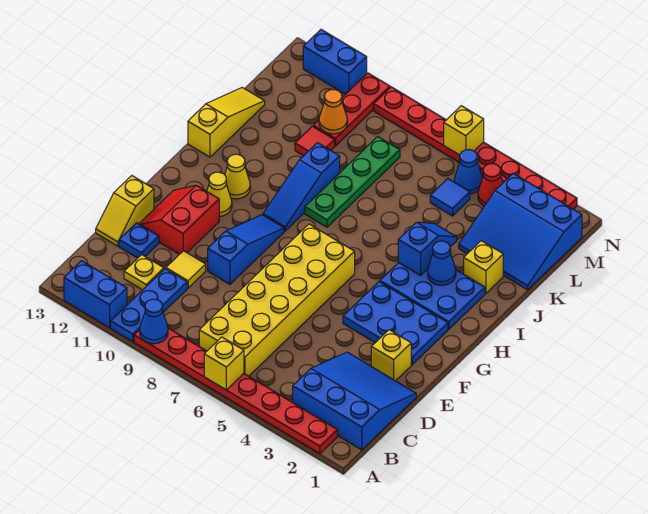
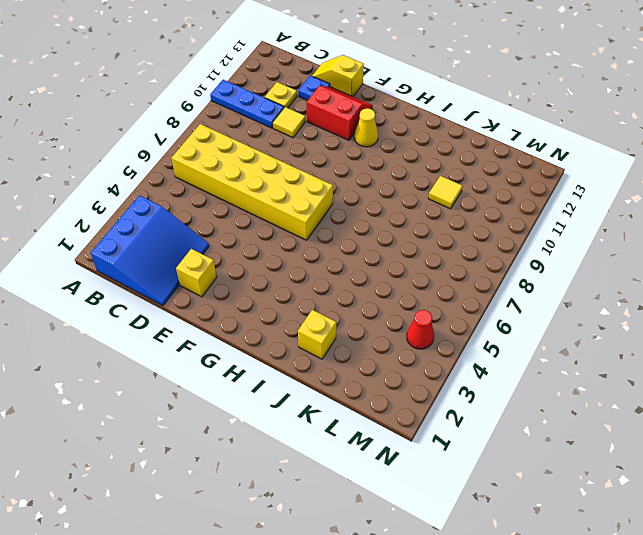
yellow 1x1 tile [428,176,462,209] -> red 1x1 tile [295,126,335,156]
none -> red 1x8 plate [134,328,338,454]
none -> blue 1x2 brick [64,261,127,328]
none -> blue 1x3 slope [208,215,284,284]
none -> blue 2x3 plate [343,282,448,365]

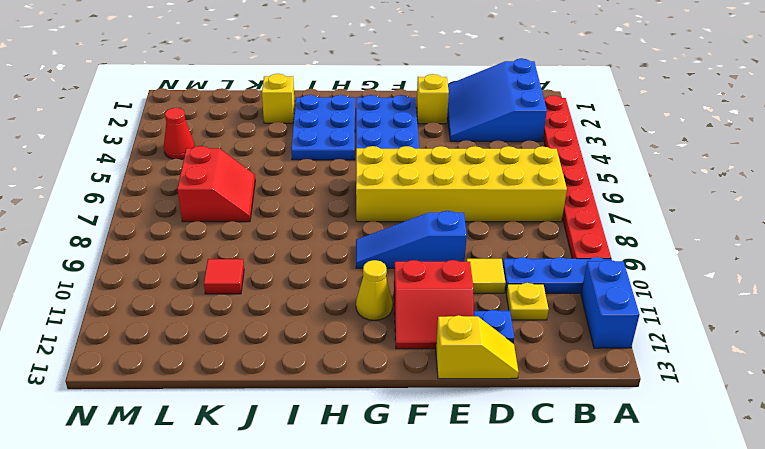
red 2x2 slope [177,146,255,222] -> none
none -> blue 1x3 slope [263,143,340,231]
none -> yellow 1x1 cone [225,154,250,199]
none -> green 1x4 plate [305,137,400,227]
none -> yellow 1x3 slope [188,88,265,157]

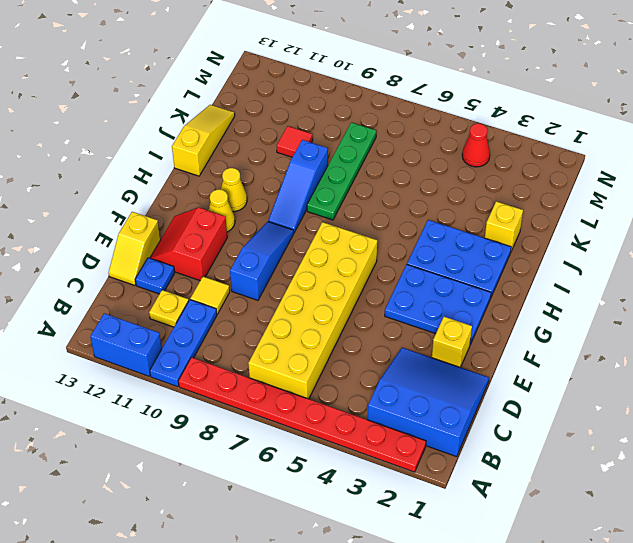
none -> blue 3x3 slope [459,173,582,290]
none -> blue 1x1 tile [430,179,470,216]
none -> red 1x3 plate [313,73,390,146]
none -> blue 1x1 cone [454,149,482,194]

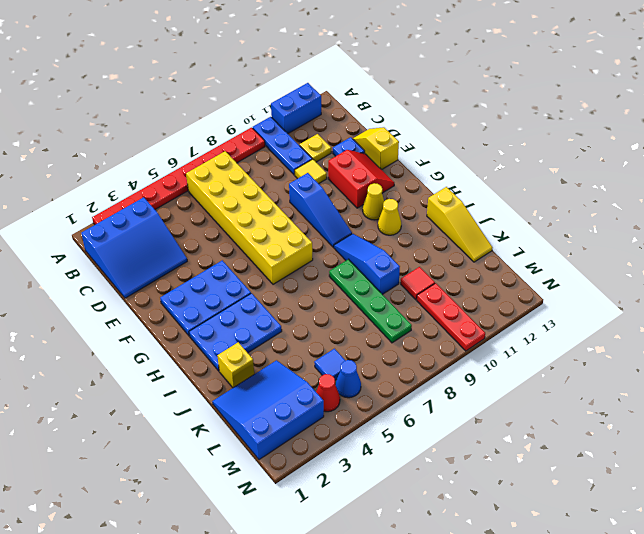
none -> yellow 1x1 brick [371,330,411,381]
none -> red 1x8 plate [374,87,577,209]
none -> blue 1x2 brick [303,30,367,94]
none -> yellow 1x1 brick [204,337,244,390]

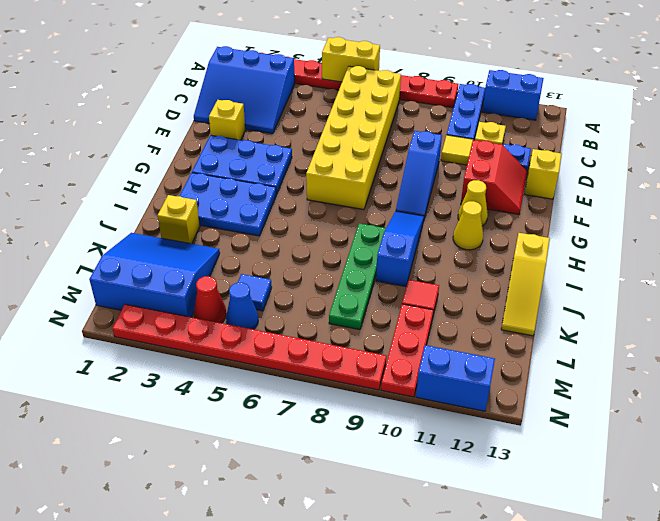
yellow 1x2 brick [322,37,380,82] -> yellow 1x1 brick [204,337,244,390]
none -> blue 1x1 cone [140,299,168,344]
none -> blue 1x1 cone [428,241,456,285]
none -> blue 1x2 slope [398,222,457,276]
none -> orange 1x1 cone [319,89,347,134]

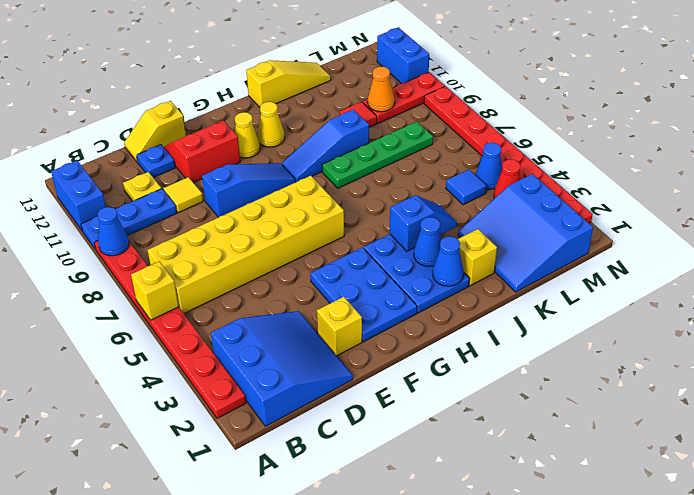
blue 1x1 cone [433,236,464,286] -> none
none -> yellow 1x1 brick [444,106,484,155]

